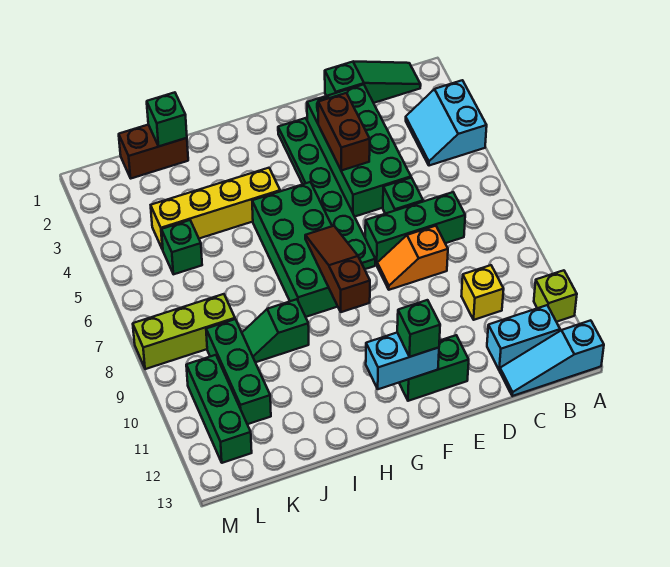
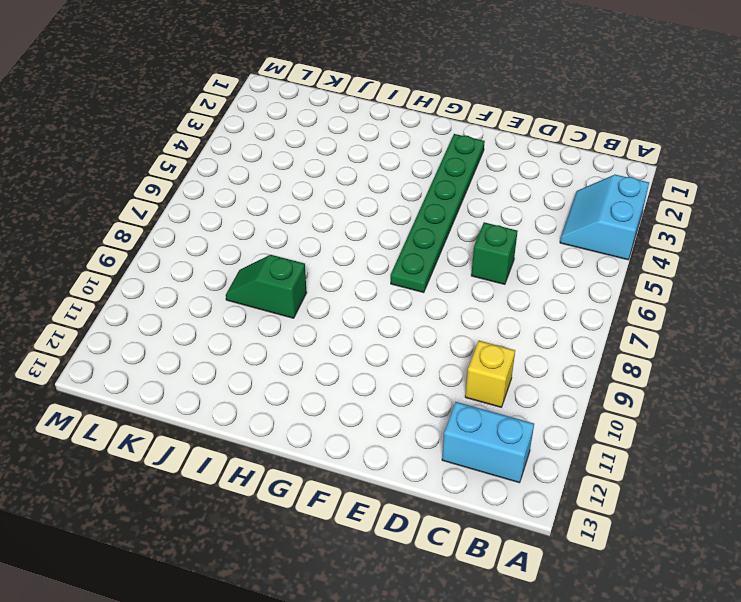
none -> lime 1x1 brick [534,270,577,322]
none -> cyan 1x3 slope [500,320,604,396]
none -> green 1x3 slope [325,61,421,103]

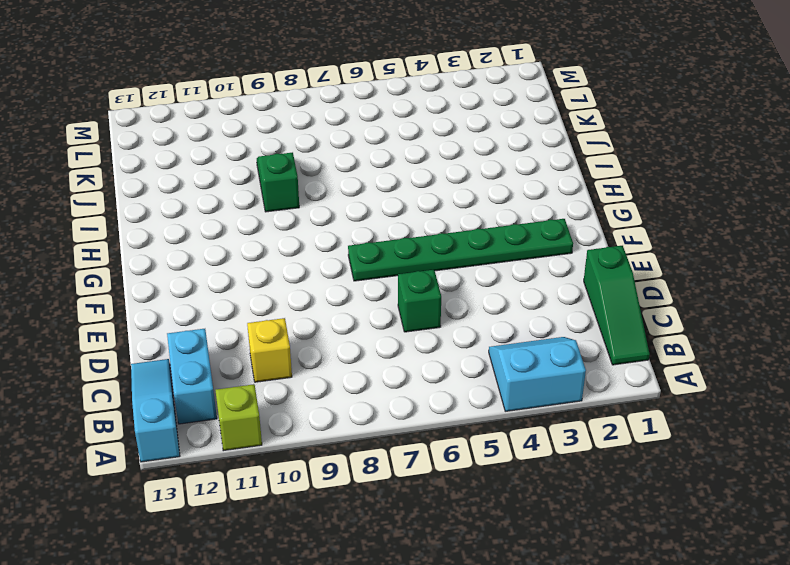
none -> green 1x3 brick [365,192,465,265]
none -> green 2x4 brick [307,85,411,217]
none -> orange 1x2 slope [377,226,448,290]

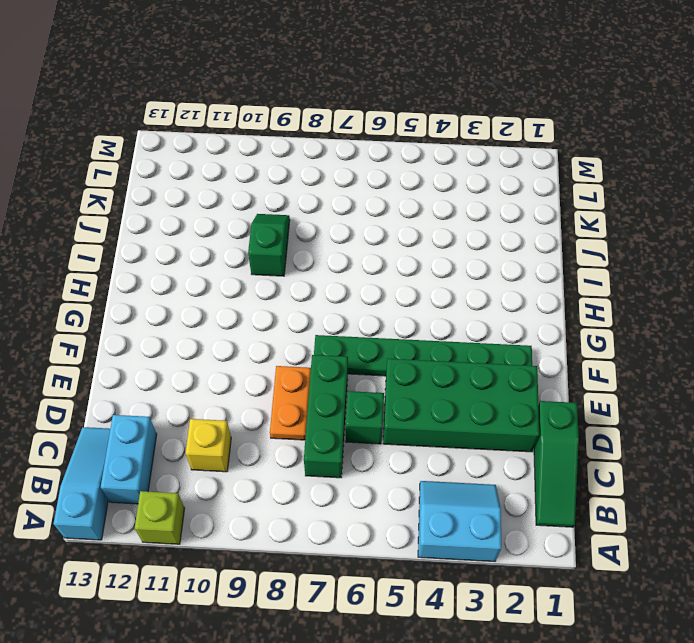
orange 1x2 plate [270,366,311,440] -> orange 1x2 slope [377,226,448,290]
none -> green 1x2 brick [399,335,469,401]
none -> green 2x4 brick [252,182,338,317]
none -> yellow 1x4 brick [151,168,280,250]

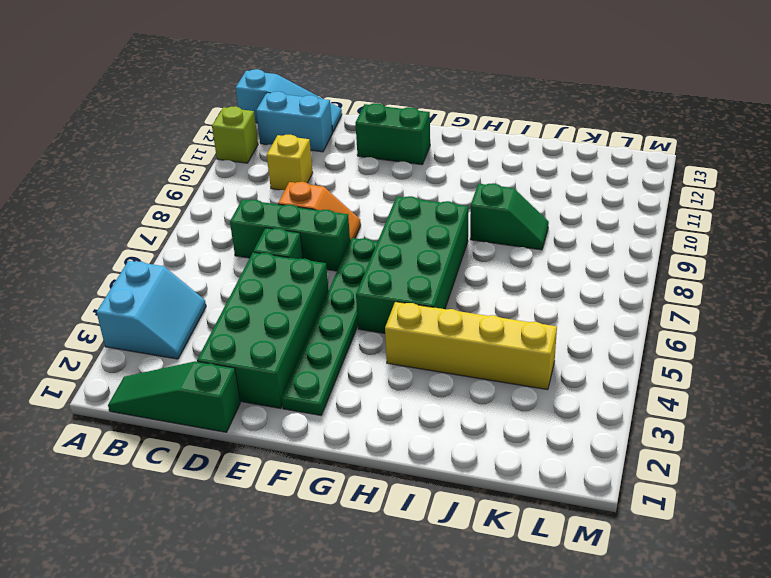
none -> brown 1x2 brick [119,125,188,178]
none -> green 1x1 brick [161,220,202,274]
none -> lime 1x3 brick [133,294,235,369]

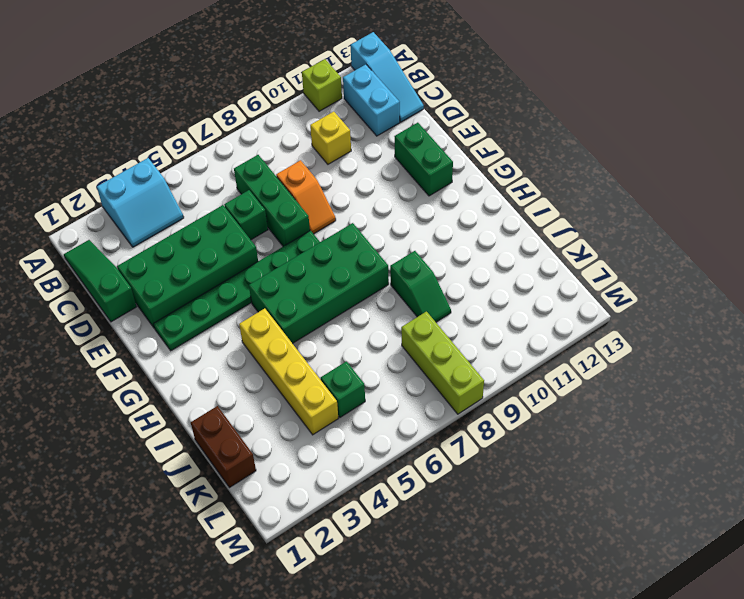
none -> green 1x3 brick [206,319,271,424]
none -> green 1x3 brick [186,355,252,463]
none -> brown 1x2 brick [318,93,370,171]

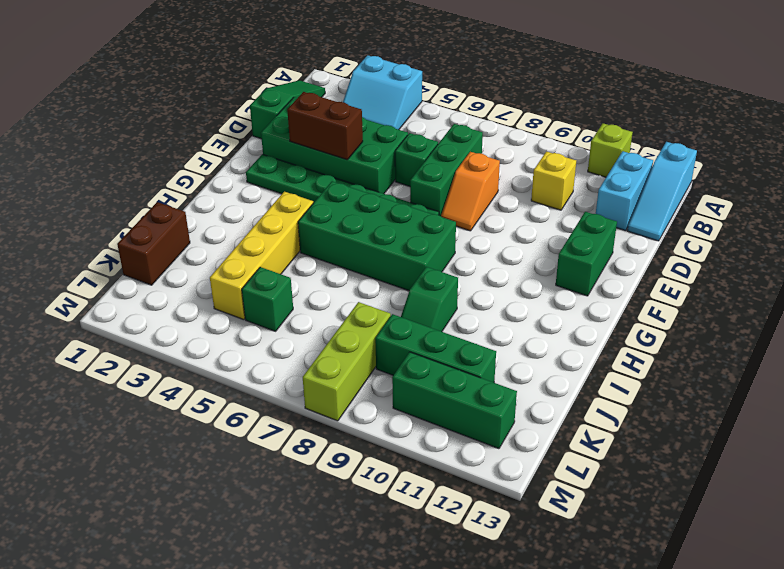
none -> cyan 1x2 brick [366,333,439,389]
none -> brown 1x3 slope [305,226,370,312]
none -> green 1x1 brick [147,92,187,146]

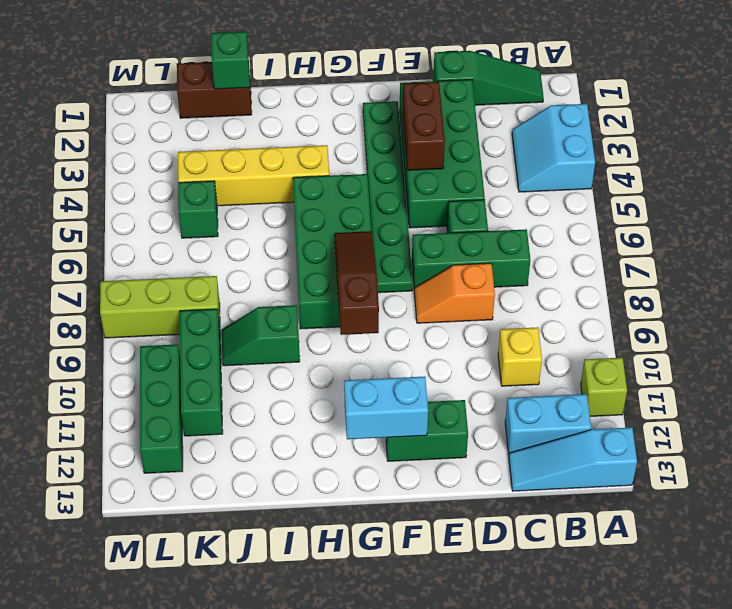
none -> green 1x1 brick [397,300,440,357]

